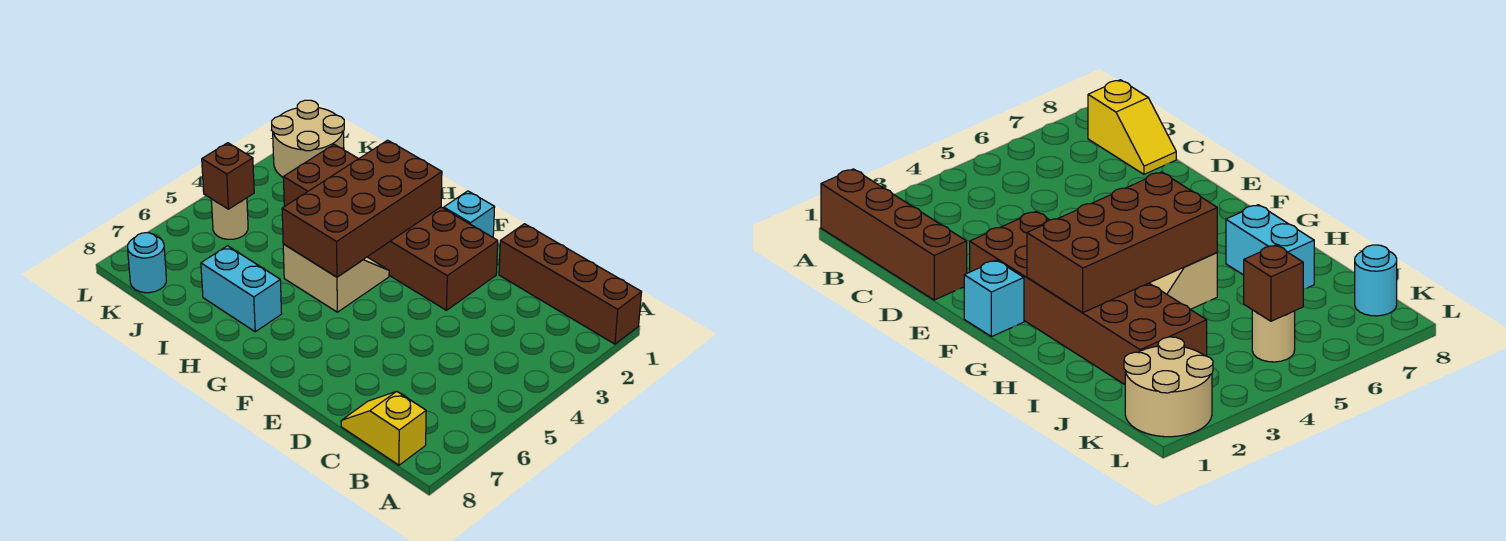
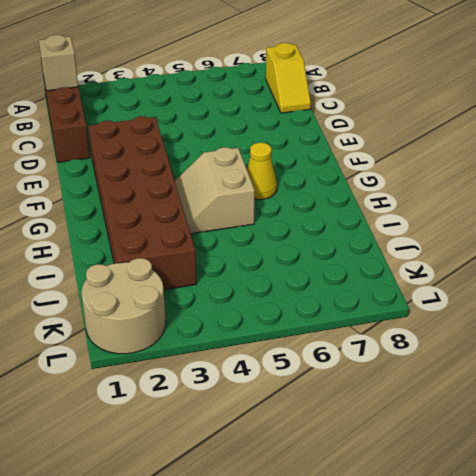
tan 1x1 brick [39,35,78,91] -> none
yellow 1x1 cone [247,143,277,199] -> none
none -> cyan 1x1 brick [444,191,495,237]
none -> cyan 1x2 brick [201,246,282,332]

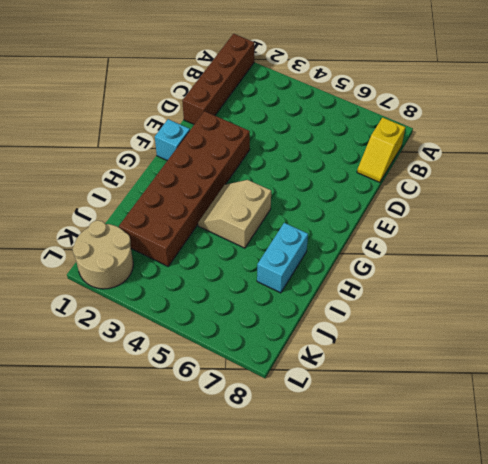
none -> tan 1x1 round brick [211,198,248,239]
none -> cyan 1x1 round brick [128,233,166,293]

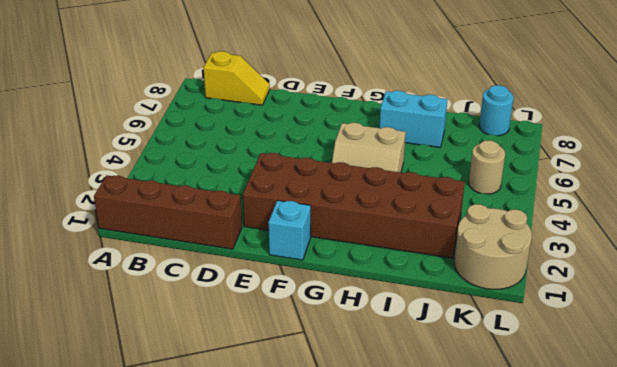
none -> brown 2x4 brick [282,140,442,277]
none -> brown 1x1 brick [202,143,254,209]

